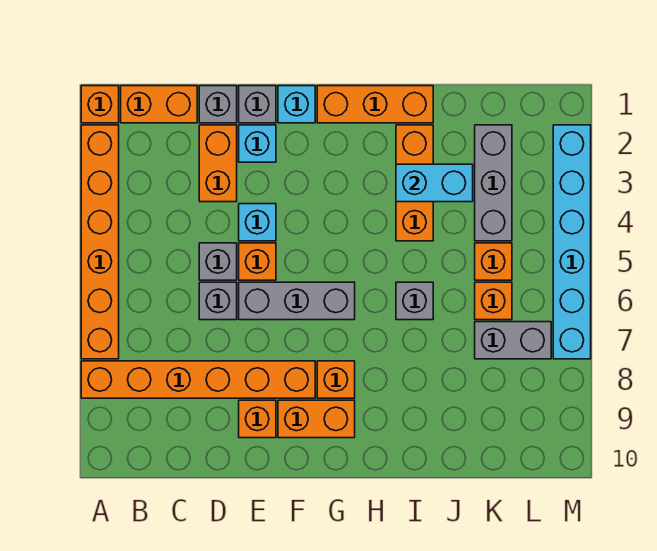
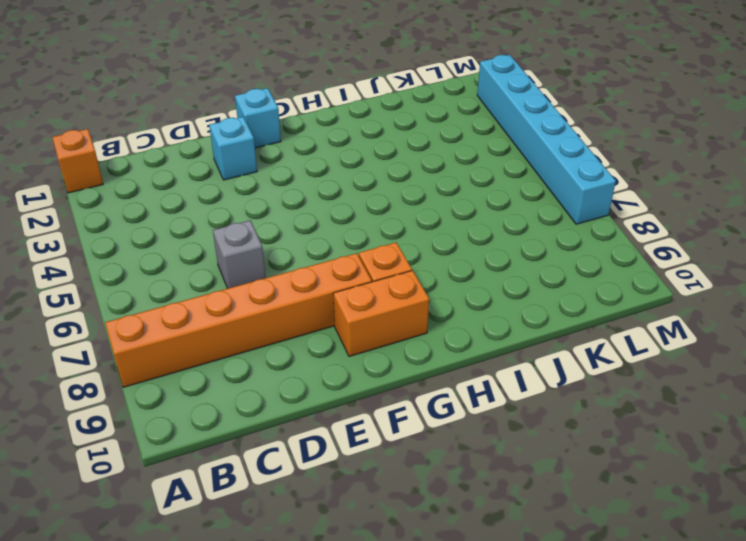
none -> orange 1x6 brick [81,125,119,359]
none -> orange 1x2 brick [121,86,197,123]
none -> grey 1x1 brick [199,86,237,123]

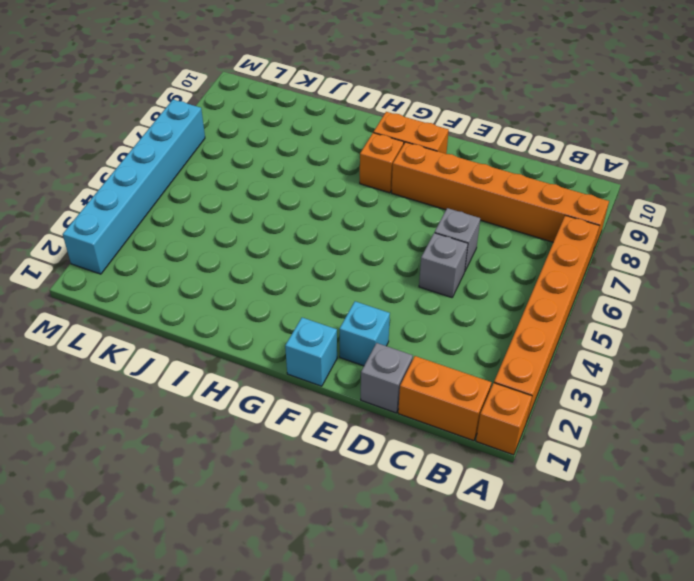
none -> orange 1x2 brick [199,125,237,202]
none -> grey 1x1 brick [239,86,276,123]
none -> cyan 1x1 brick [239,204,276,241]

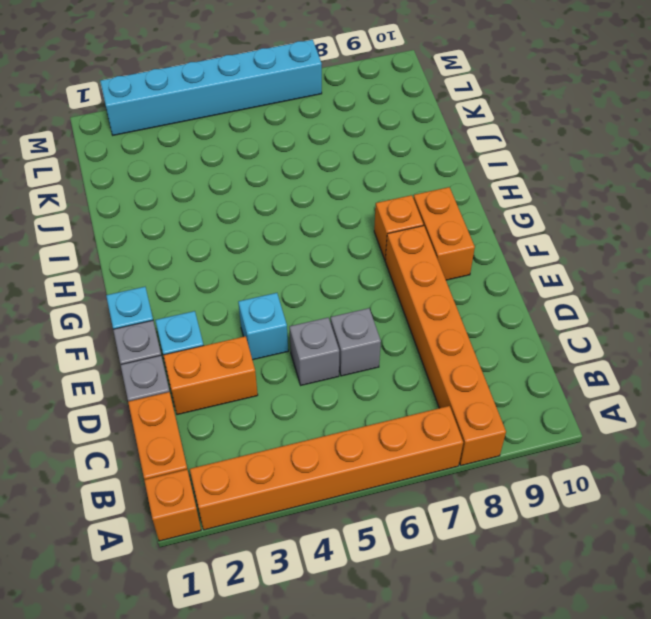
none -> orange 1x1 brick [239,243,276,280]
none -> grey 1x3 brick [239,282,355,320]
none -> orange 1x1 brick [239,400,276,438]

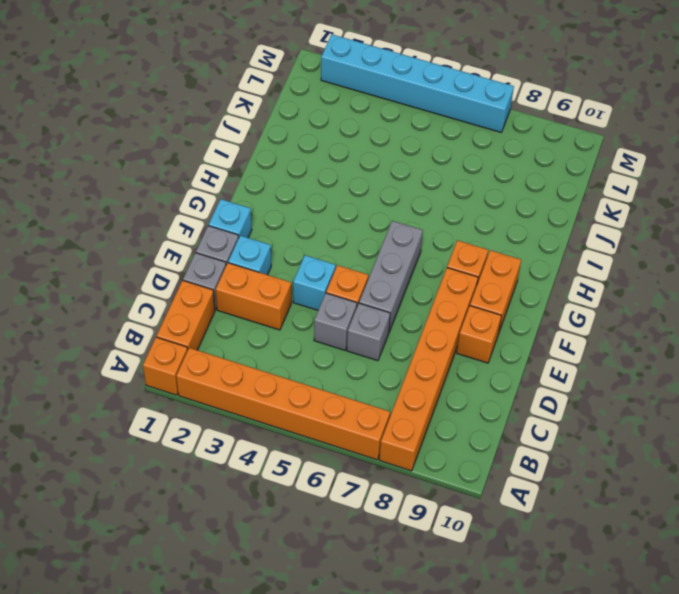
none -> orange 1x3 brick [317,86,433,123]
none -> orange 1x3 brick [396,125,433,241]
none -> grey 1x1 brick [396,282,433,320]

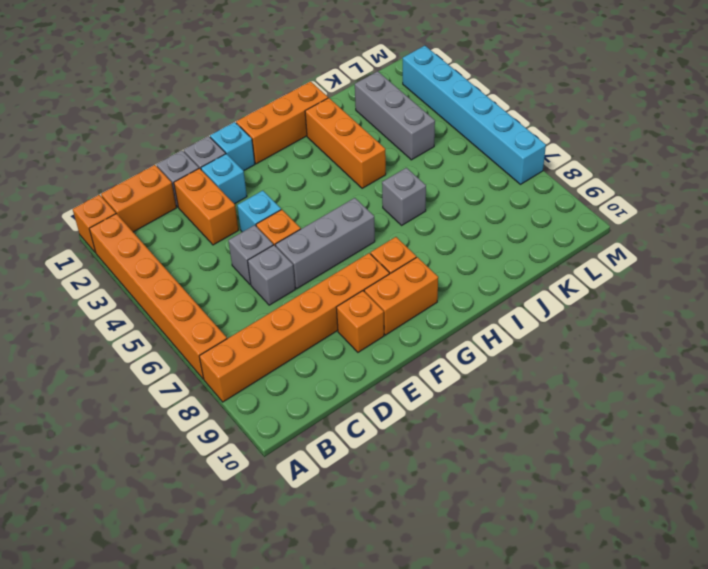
none -> orange 1x1 brick [475,243,512,280]
none -> orange 1x1 brick [475,282,512,320]
none -> grey 1x2 brick [475,322,551,359]

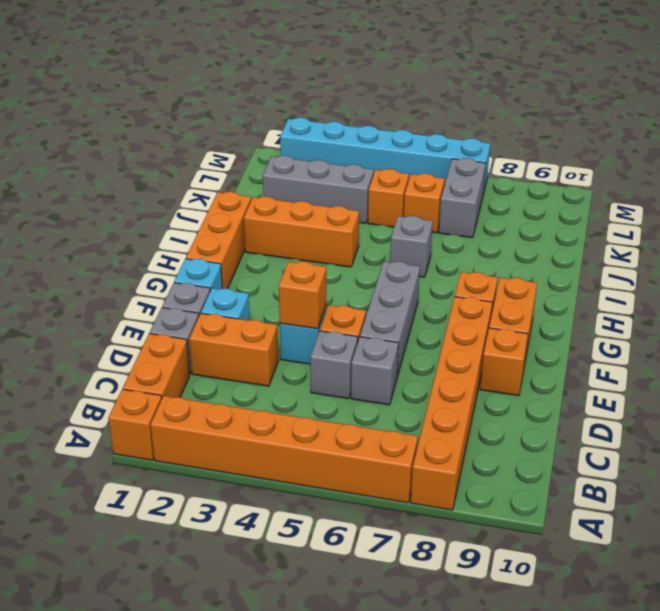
orange 1x1 brick [279,261,326,329] -> none
none -> cyan 1x2 brick [396,164,473,202]

